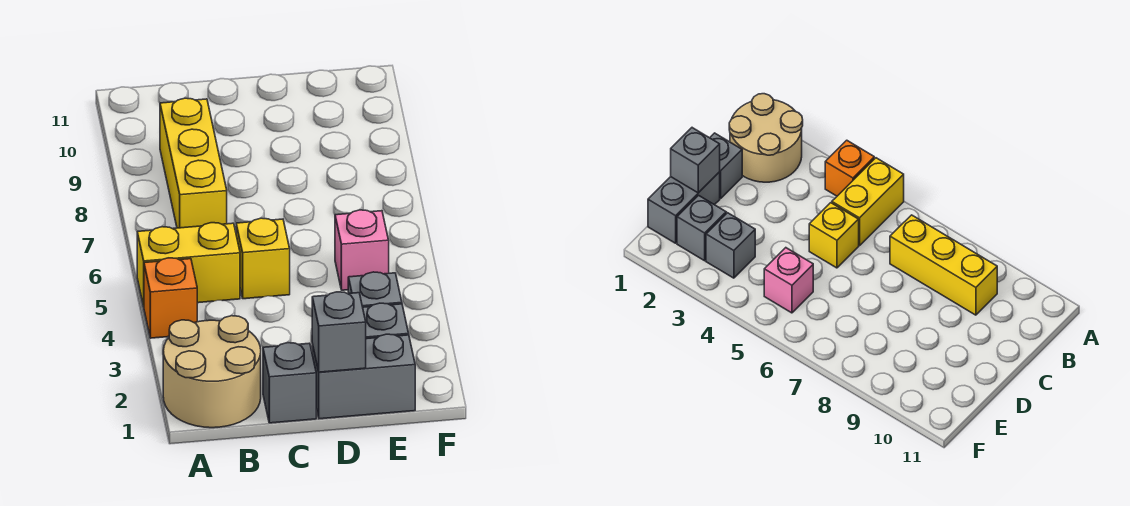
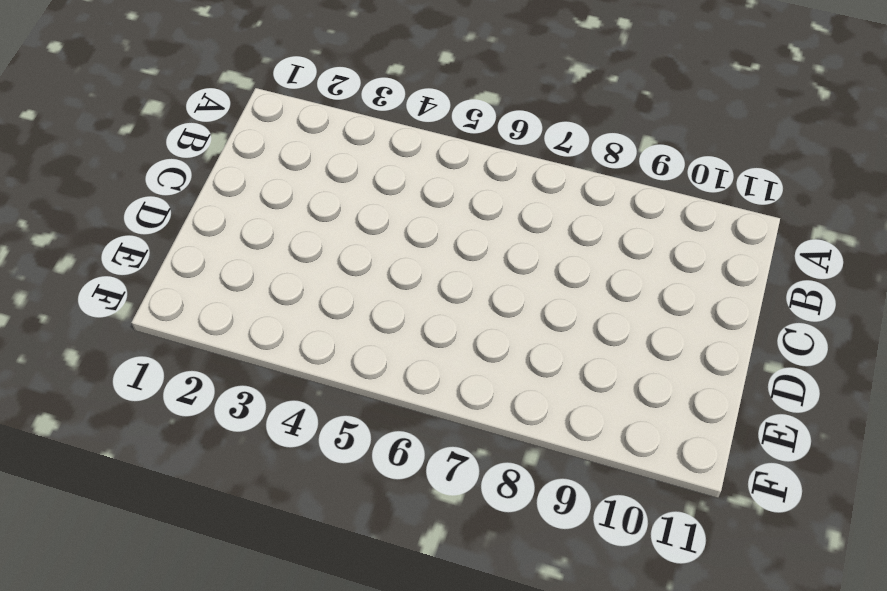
none -> tan 2x2 round brick [163,316,261,428]
none -> orange 1x1 brick [144,258,197,338]

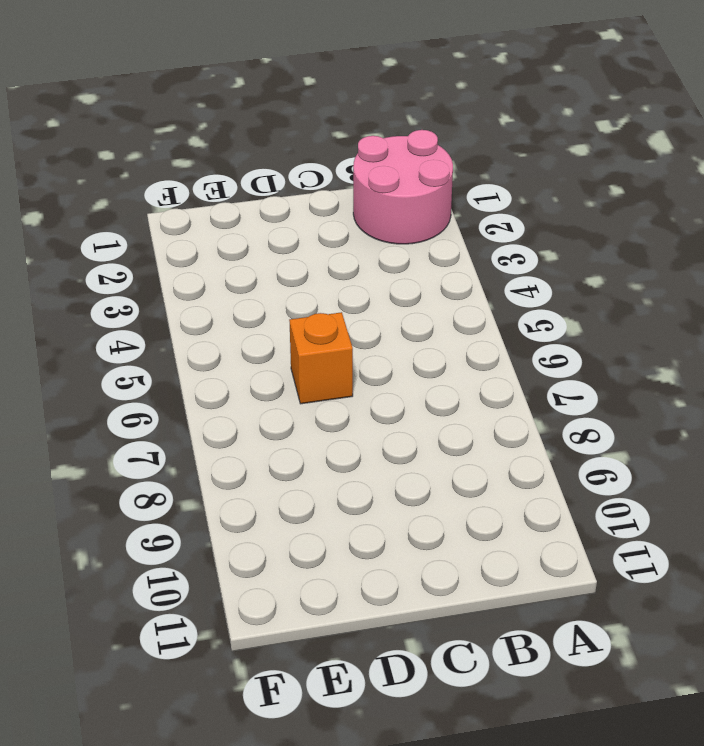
pink 2x2 round brick [353,130,453,244] -> tan 2x2 round brick [163,316,261,428]
orange 1x1 brick [289,312,353,404] -> orange 1x1 brick moved to [144,258,197,338]
none -> yellow 1x2 brick [137,223,240,306]
none -> yellow 1x3 brick [160,98,227,228]

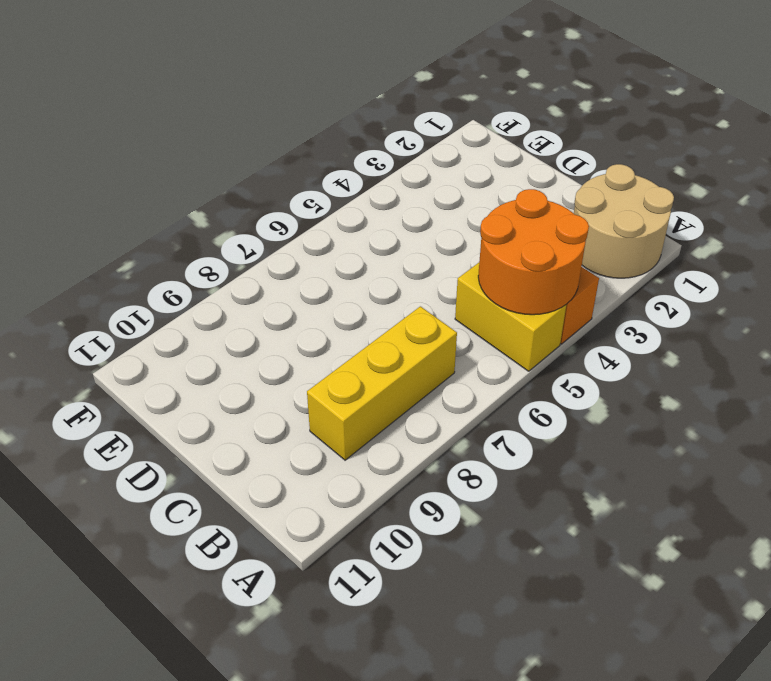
orange 2x2 round brick [478,189,589,315] -> none
none -> grey 1x1 brick [263,343,316,423]
none -> yellow 1x1 brick [236,218,290,299]

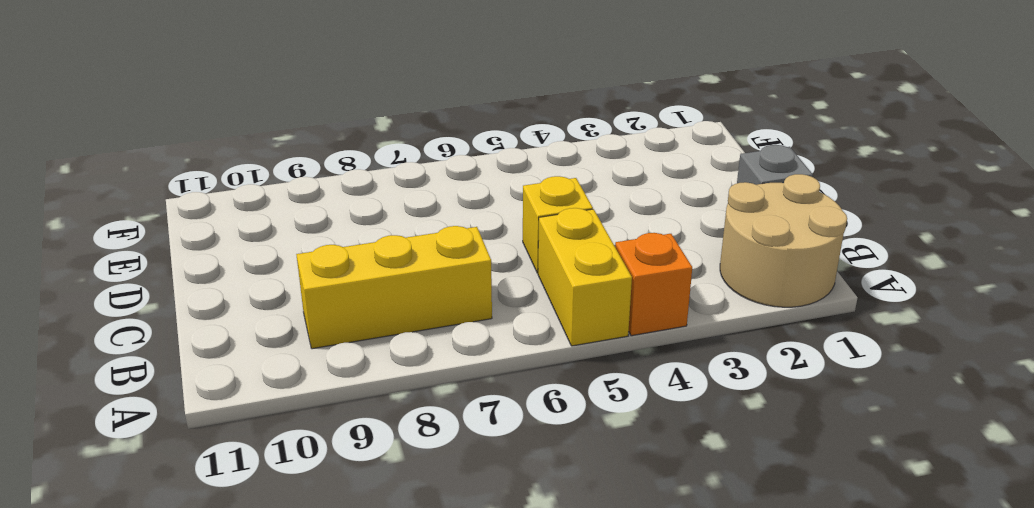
none -> grey 1x2 brick [312,334,415,419]
none -> grey 1x1 brick [363,303,409,339]

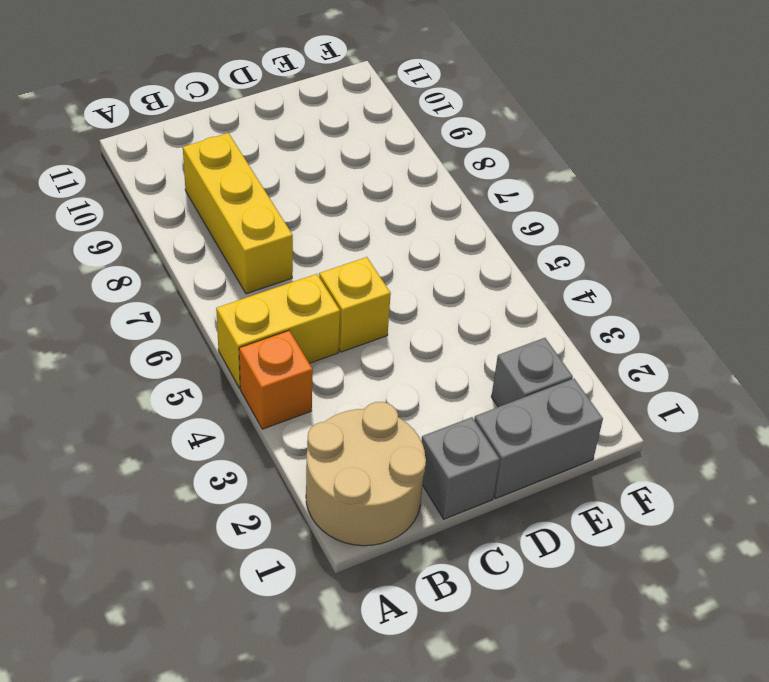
none -> grey 1x1 brick [348,272,402,307]
none -> pink 1x1 brick [335,210,389,290]

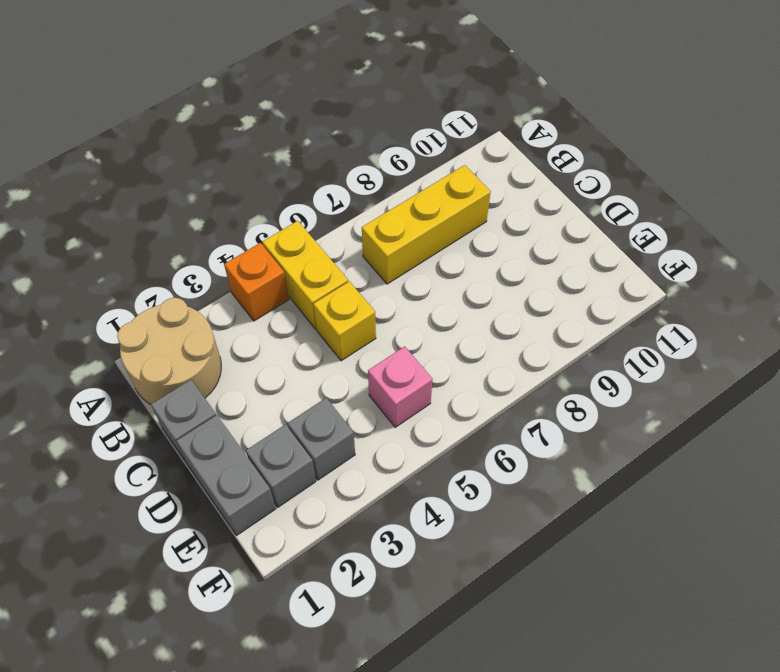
none -> grey 1x1 brick [312,292,366,372]

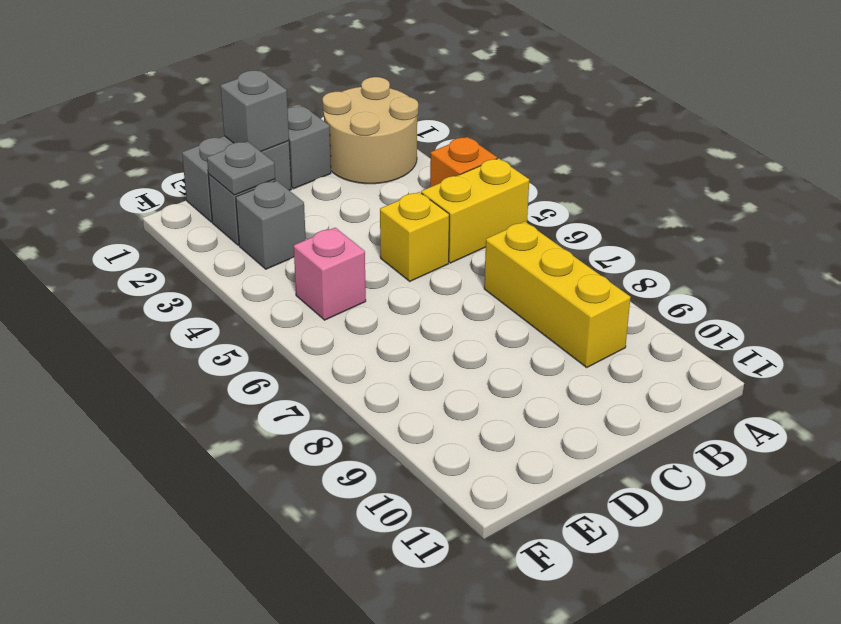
grey 1x1 plate [207,141,275,195] -> none

